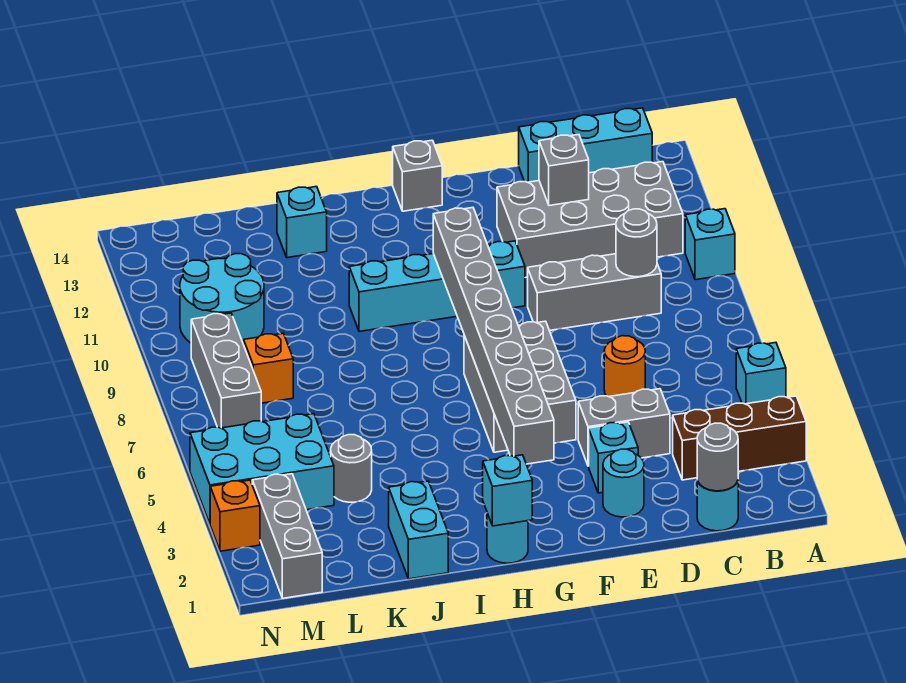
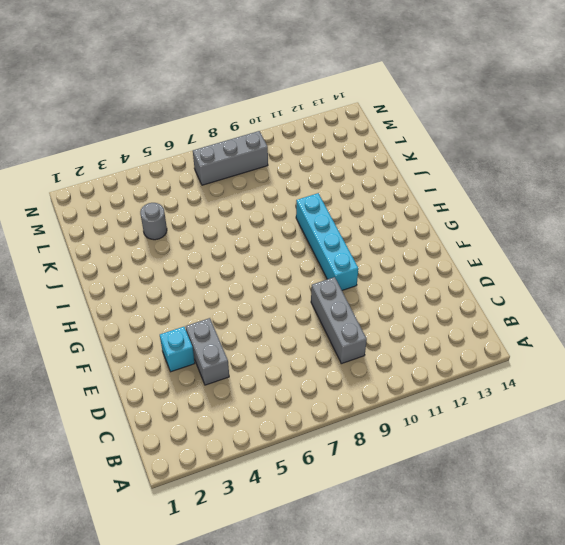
none -> brown 1x3 brick [673,396,806,480]
none -> cyan 1x1 brick [736,343,786,404]
none -> cyan 1x1 brick [685,209,735,280]

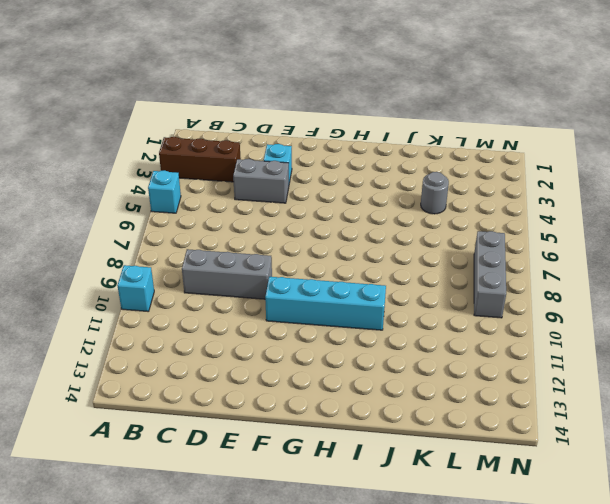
none -> grey 2x4 brick [497,162,683,278]
none -> cyan 1x3 brick [519,108,652,182]
none -> cyan 1x1 round brick [697,480,738,531]

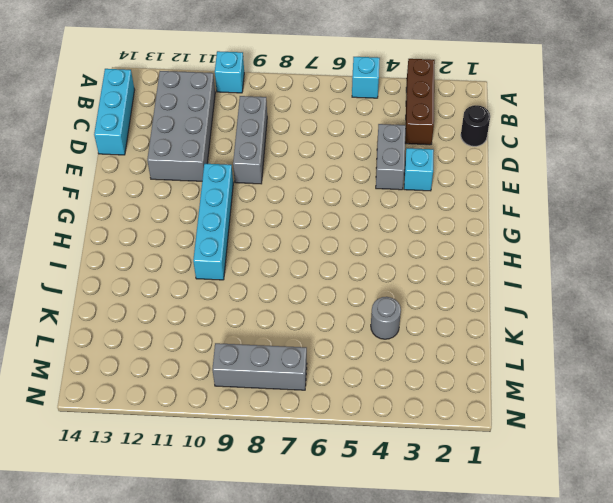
black 1x1 round brick [461,105,490,146] -> cyan 1x1 round brick [697,480,738,531]
none -> orange 1x1 round brick [604,336,645,397]
none -> cyan 1x1 round brick [603,449,644,517]
none -> grey 2x3 brick [464,321,576,452]

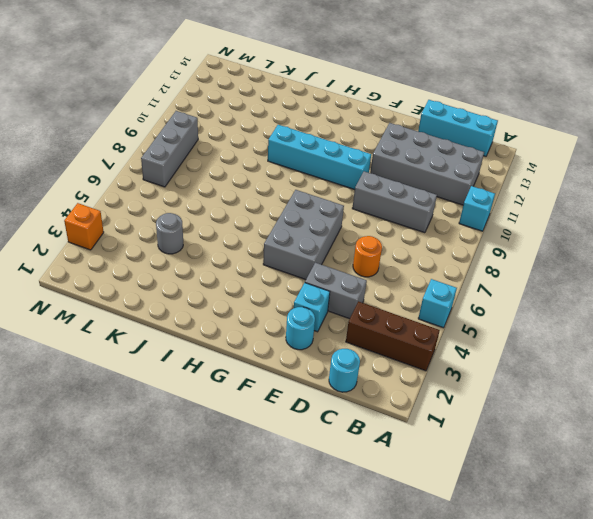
none -> grey 1x1 brick [393,140,442,211]
none -> cyan 1x1 round brick [487,513,528,563]
none -> cyan 1x2 brick [389,481,448,579]

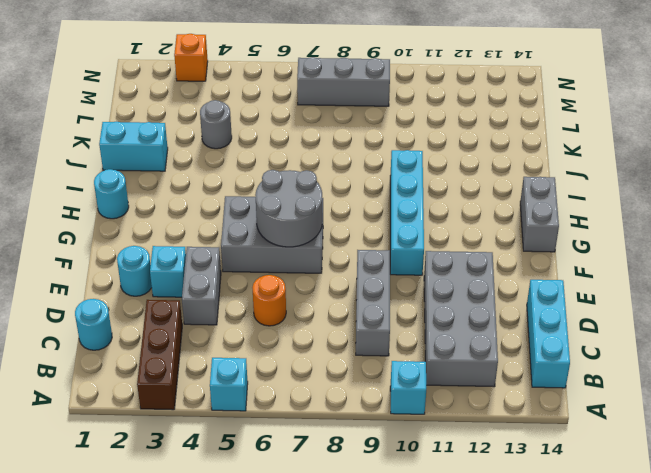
grey 2x2 round brick [255,170,322,247] -> grey 1x8 brick [433,208,554,464]
grey 1x2 brick [520,177,559,252] -> grey 1x1 brick [393,140,442,211]
none -> cyan 1x1 brick [277,187,327,258]
none -> cyan 2x3 brick [190,414,334,524]
none -> orange 1x1 brick [244,333,293,403]

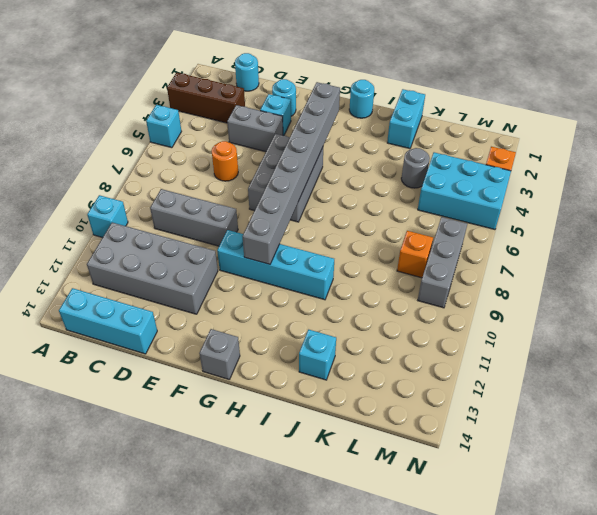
none -> cyan 2x2 round brick [180,254,264,344]
none -> grey 1x3 brick [252,474,322,598]
none -> grey 1x1 round brick [697,423,738,491]

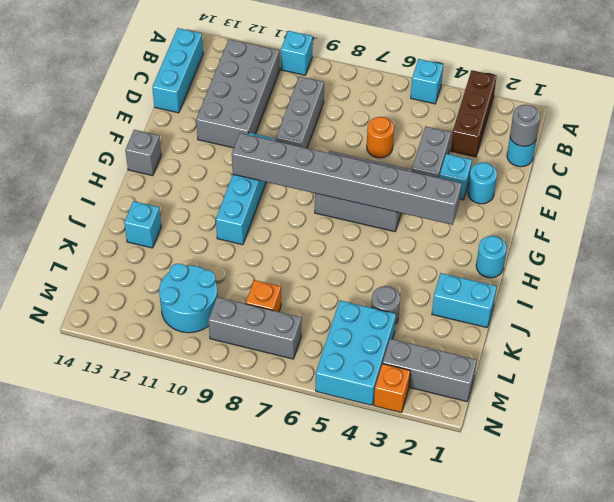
none -> grey 1x1 round brick [616,209,657,277]
none -> grey 1x1 brick [539,135,589,206]
none -> cyan 1x1 brick [483,455,532,526]

